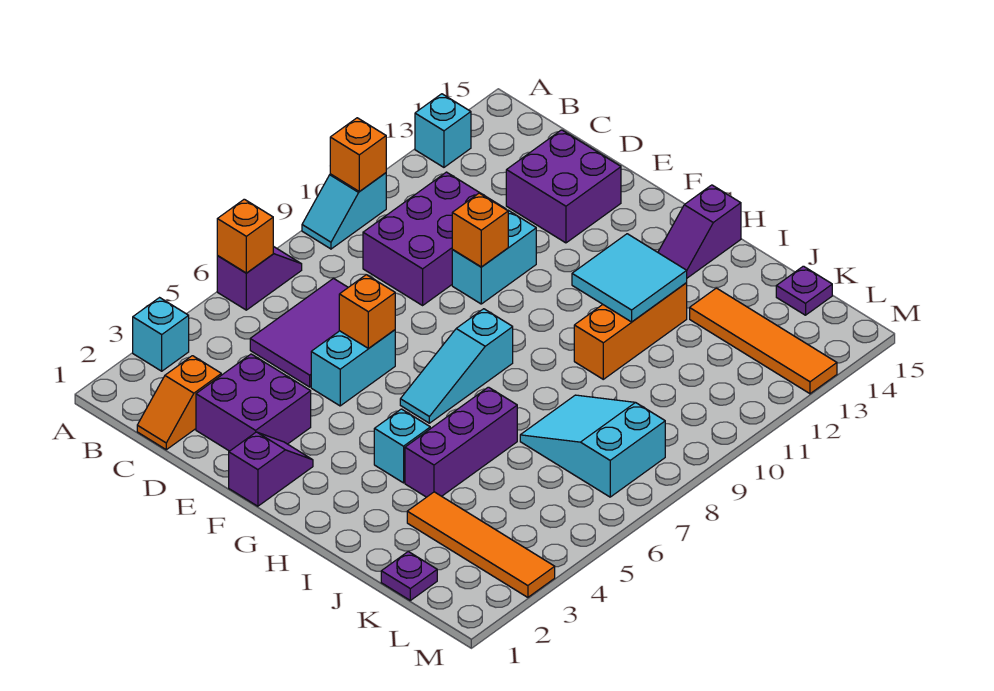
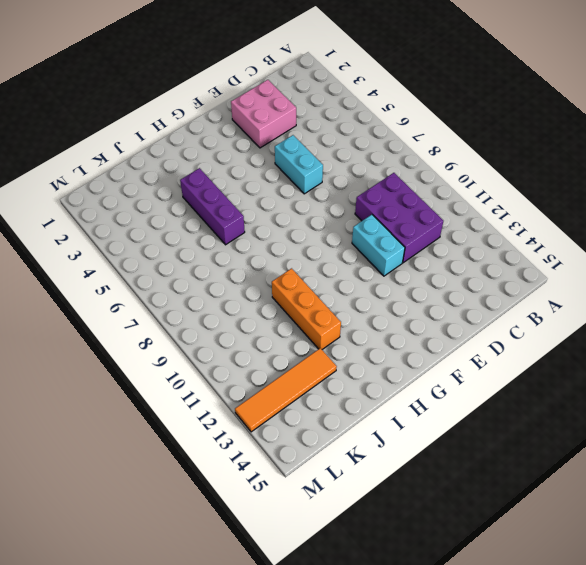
pink 2x2 brick [231,80,296,148] -> purple 2x2 brick [196,354,311,451]
none -> cyan 1x1 brick [133,298,189,371]
none -> purple 1x2 slope [217,246,302,310]
none -> cyan 1x2 slope [302,173,386,249]

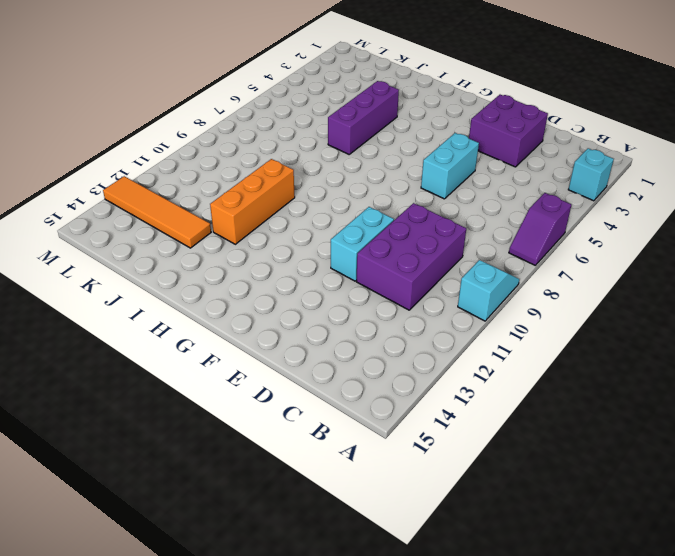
none -> cyan 1x1 brick [415,94,471,167]
none -> orange 1x2 slope [137,356,221,450]
none -> purple 2x3 tile [250,279,348,387]

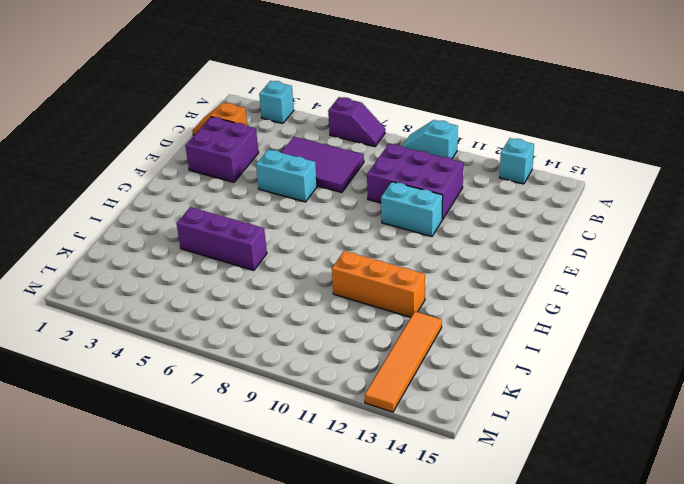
none -> purple 2x2 brick [506,130,621,243]
none -> purple 1x2 slope [229,432,313,506]
none -> cyan 1x3 slope [400,309,513,423]

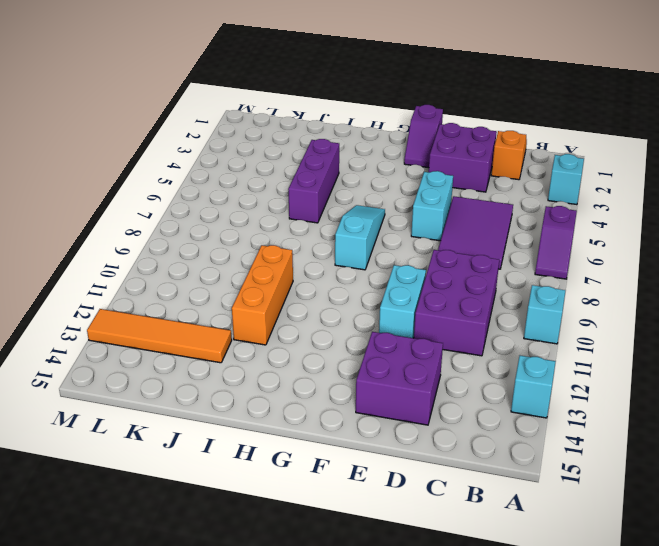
none -> cyan 1x1 brick [374,409,430,483]
none -> purple 1x2 slope [658,185,741,278]
none -> orange 1x4 tile [407,492,555,597]

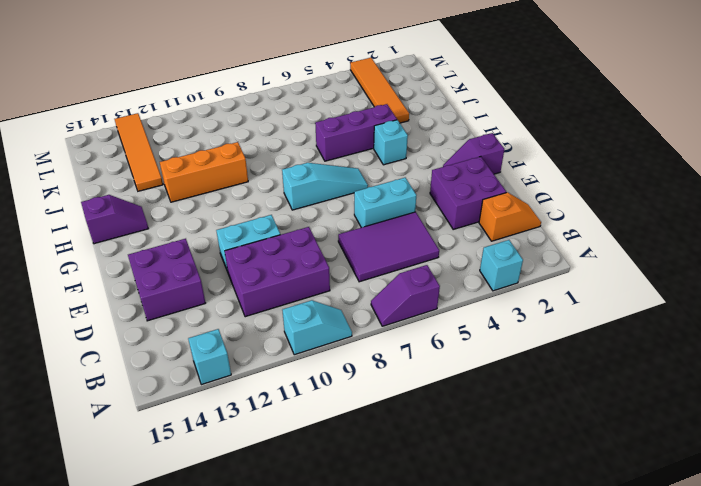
none -> cyan 2x3 slope [520,395,665,497]
none -> purple 1x1 plate [381,552,437,600]
none -> purple 1x1 plate [776,266,832,315]

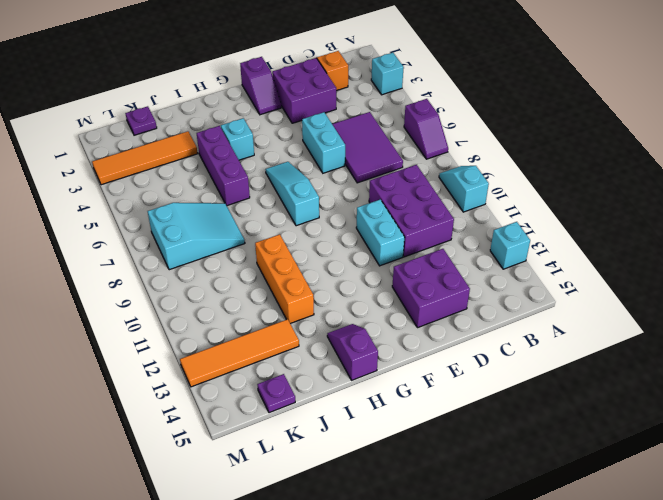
none -> orange 1x1 brick [217,199,273,273]
none -> orange 1x1 brick [330,118,386,192]
none -> orange 1x1 brick [339,275,395,348]

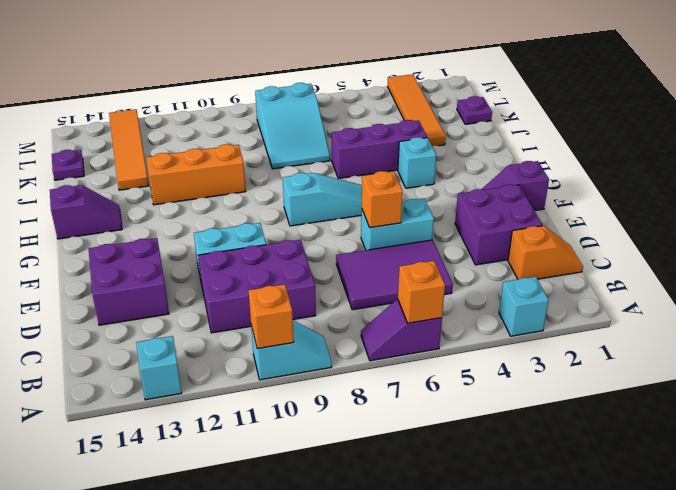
none -> orange 1x1 brick [452,193,508,267]
none -> cyan 2x2 tile [572,234,687,322]

